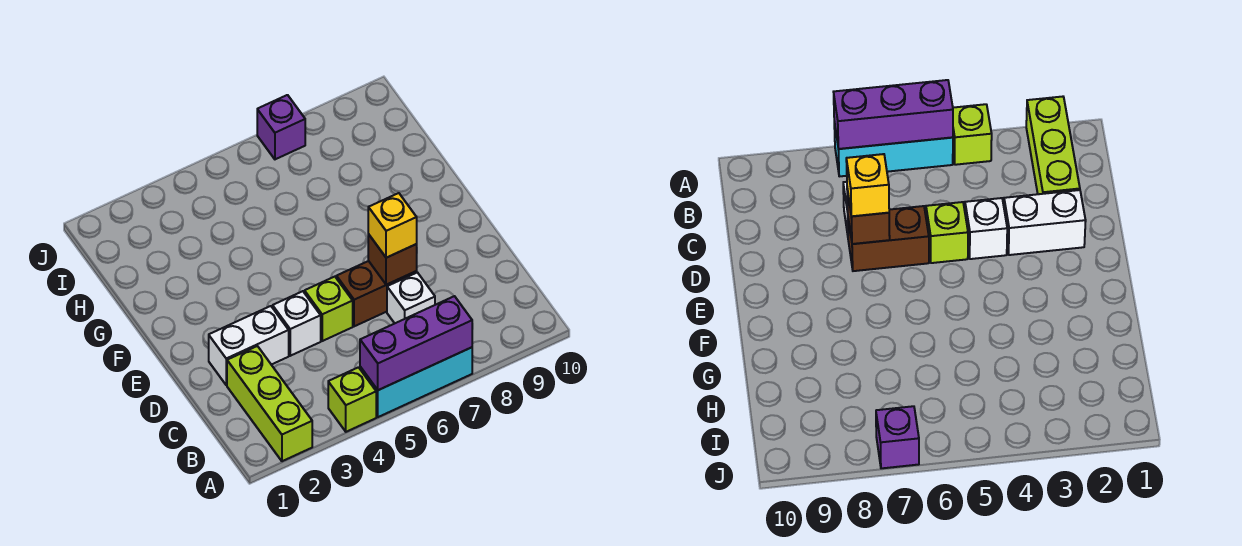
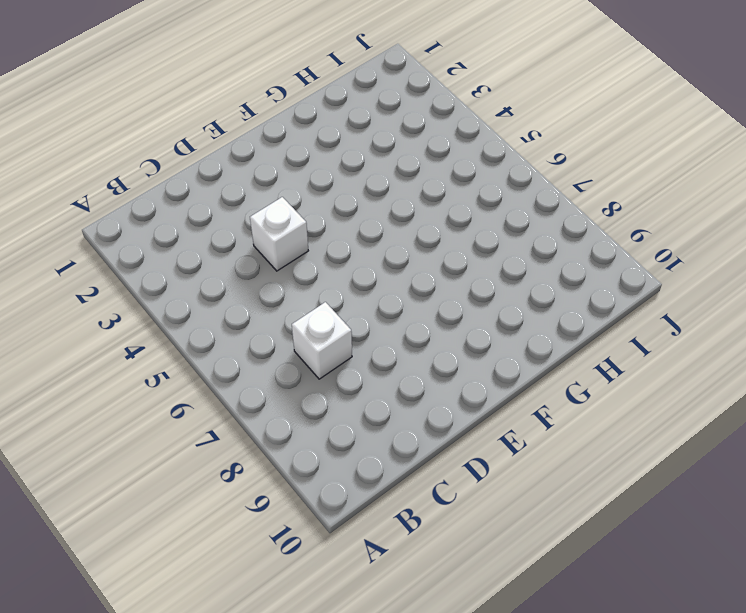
none -> lime 1x3 brick [227,346,312,461]
none -> lime 1x1 brick [328,367,376,432]
none -> cyan 1x3 brick [360,347,472,417]

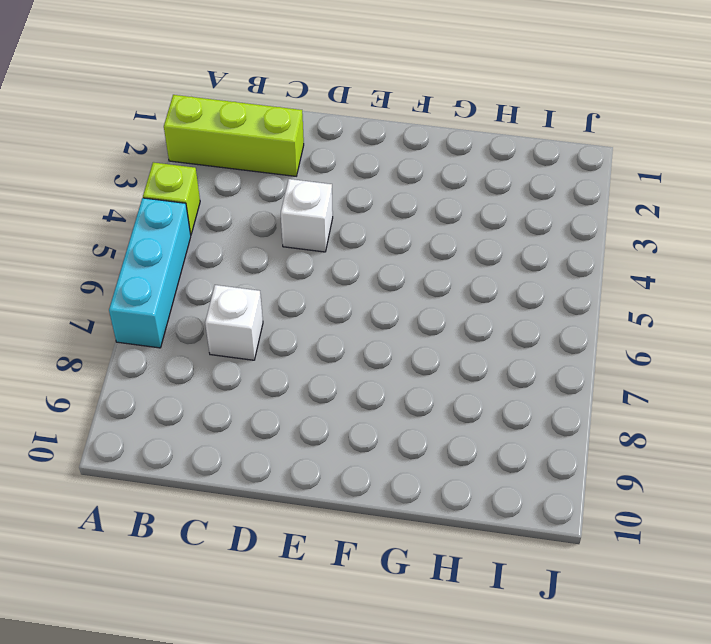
none -> white 1x2 brick [209,306,289,385]
none -> lime 1x1 brick [305,277,353,341]
none -> brown 1x2 brick [336,261,417,326]

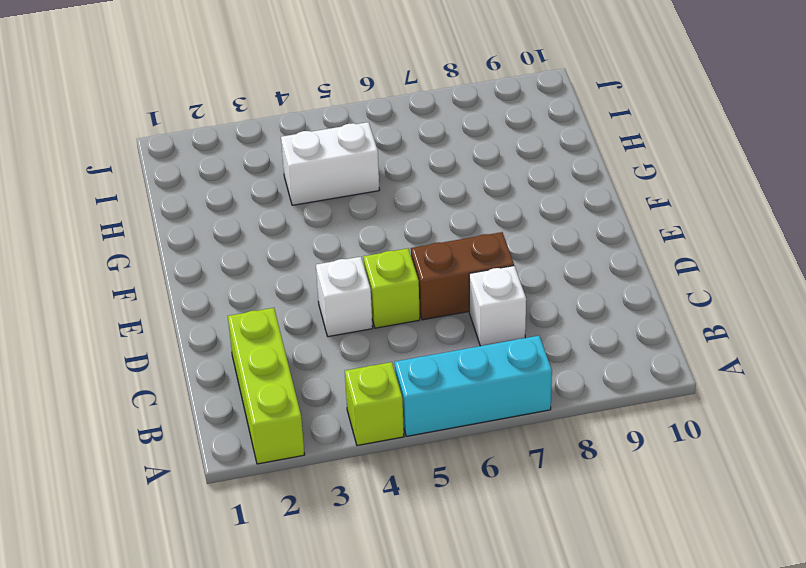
white 1x2 brick [281,122,379,205] -> white 1x2 brick moved to [209,306,289,385]
none -> purple 1x1 brick [257,95,305,159]
none -> purple 1x3 brick [360,296,472,390]
none -> brown 1x1 brick [368,234,417,285]

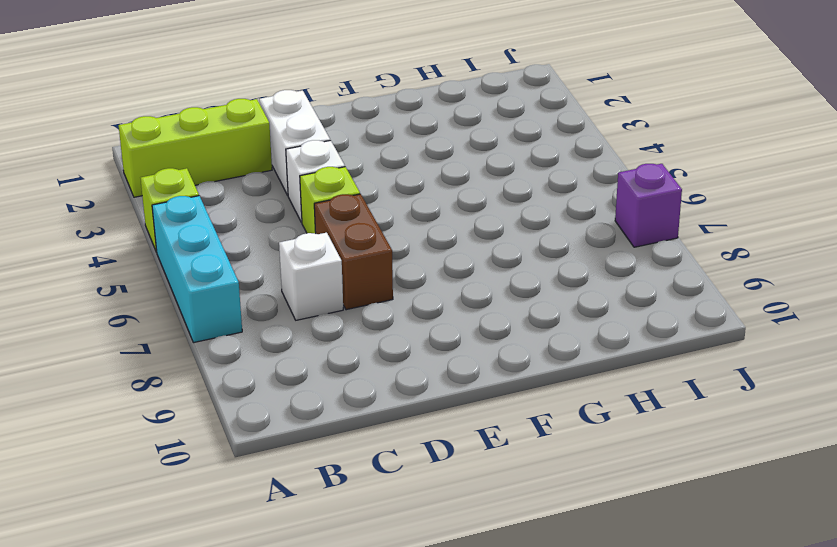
none -> purple 1x3 brick [360,296,472,390]
none -> brown 1x1 brick [368,234,417,285]
none -> yellow 1x1 brick [368,193,417,258]

